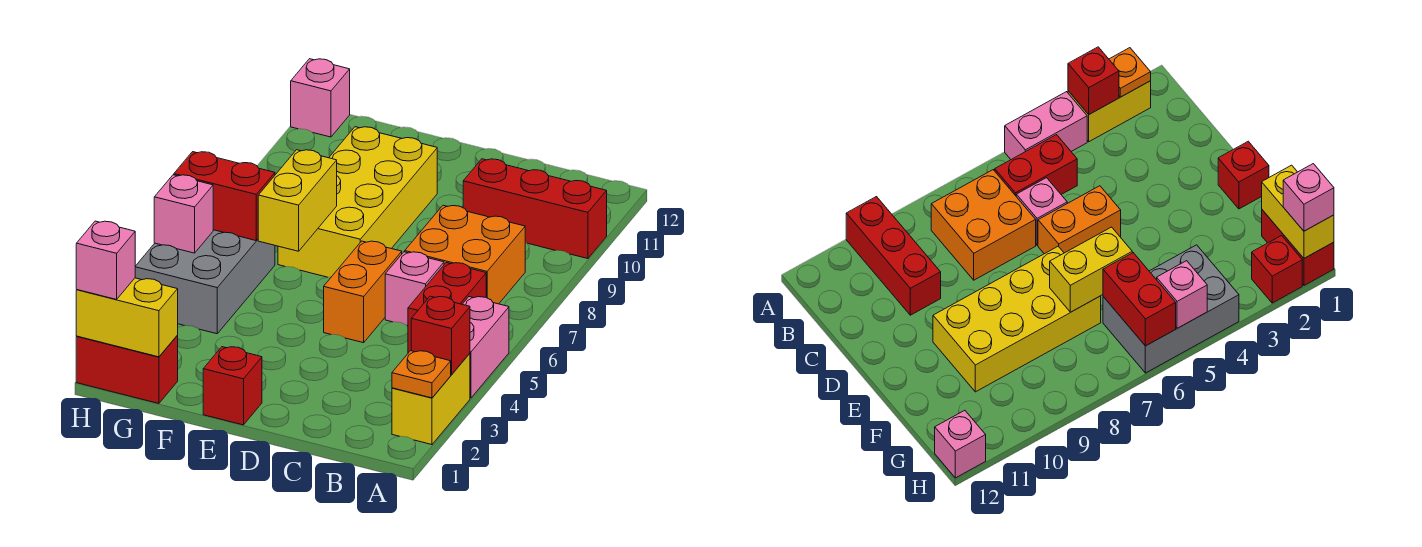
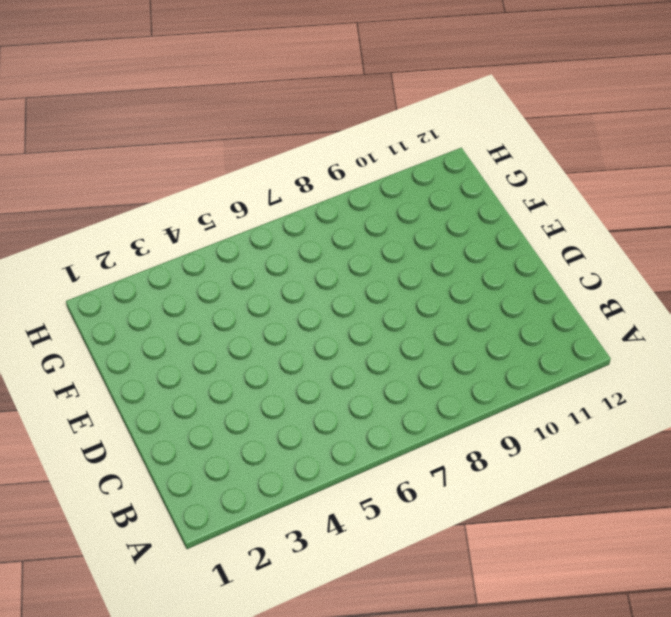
none -> yellow 1x2 brick [392,353,470,445]
none -> pink 1x2 brick [462,297,509,398]
none -> red 1x3 brick [463,159,607,259]

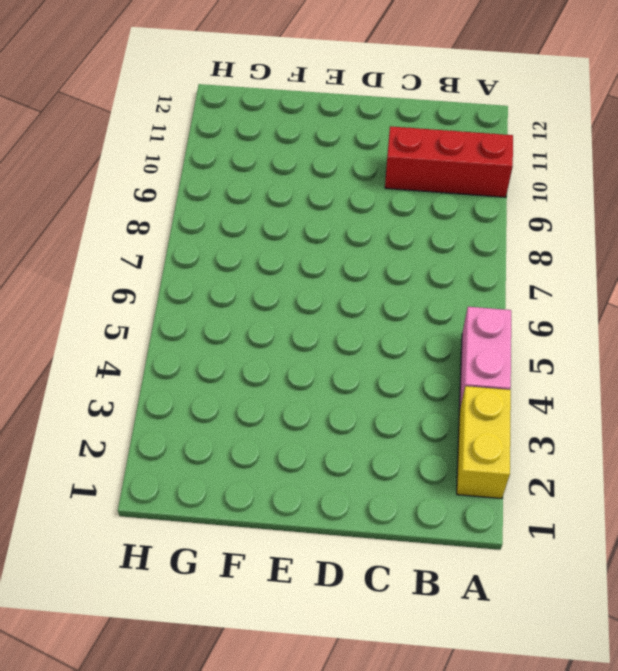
none -> red 1x2 brick [408,263,486,353]
none -> orange 2x2 brick [405,205,525,304]
none -> pink 1x1 brick [385,252,444,326]

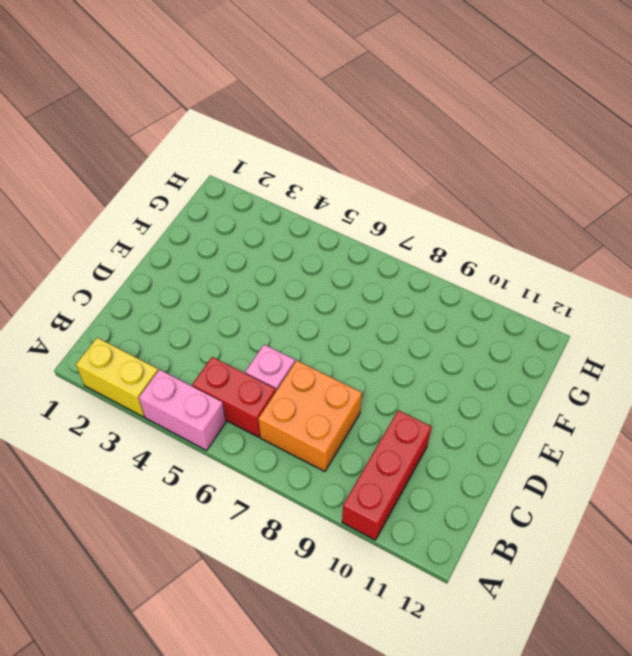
none -> orange 1x2 brick [324,241,402,343]
none -> red 1x1 brick [203,347,262,425]
none -> yellow 2x4 brick [278,127,437,277]

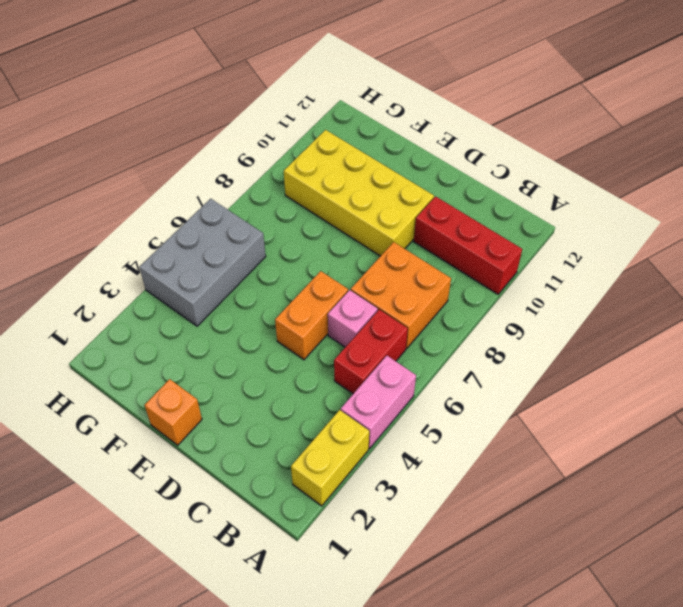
yellow 2x4 brick [284,130,434,256] -> yellow 2x4 brick turned to [278,127,437,277]
orange 1x1 brick [145,379,202,445] -> red 1x1 brick [203,347,262,425]
none -> red 1x2 brick [76,336,178,404]
none -> red 1x1 brick [1252,236,1302,303]
none -> pink 1x1 brick [291,59,350,137]

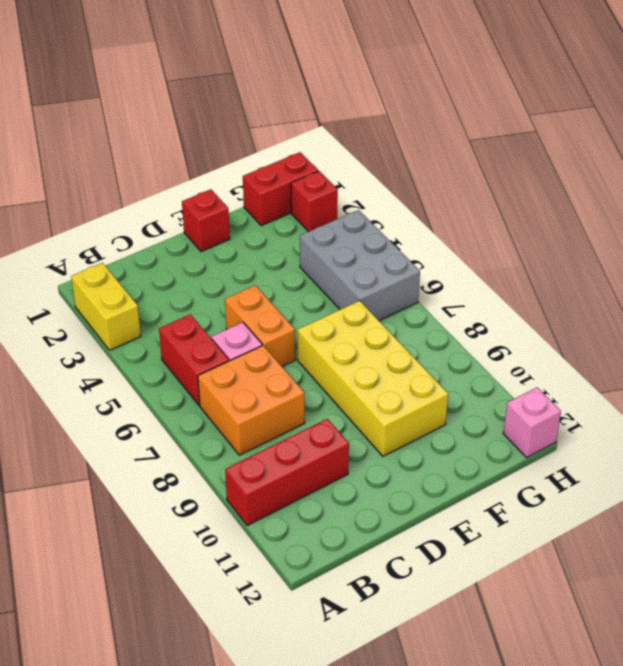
none -> pink 1x2 brick [462,297,509,398]
none -> orange 1x1 plate [392,351,451,398]
none -> red 1x1 brick [411,296,470,375]

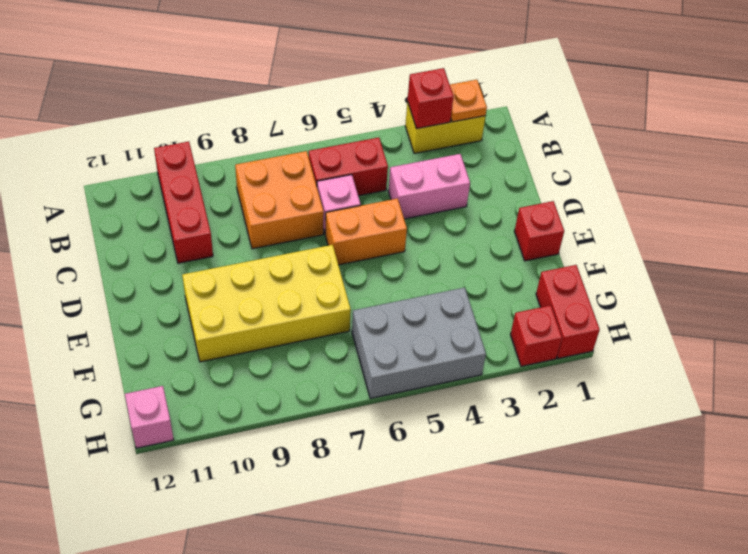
pink 1x2 brick [388,154,470,219] -> pink 1x2 brick moved to [462,297,509,398]
none -> yellow 1x2 brick [258,150,337,251]
none -> yellow 1x2 brick [76,278,178,357]
none -> red 1x2 brick [174,152,275,241]

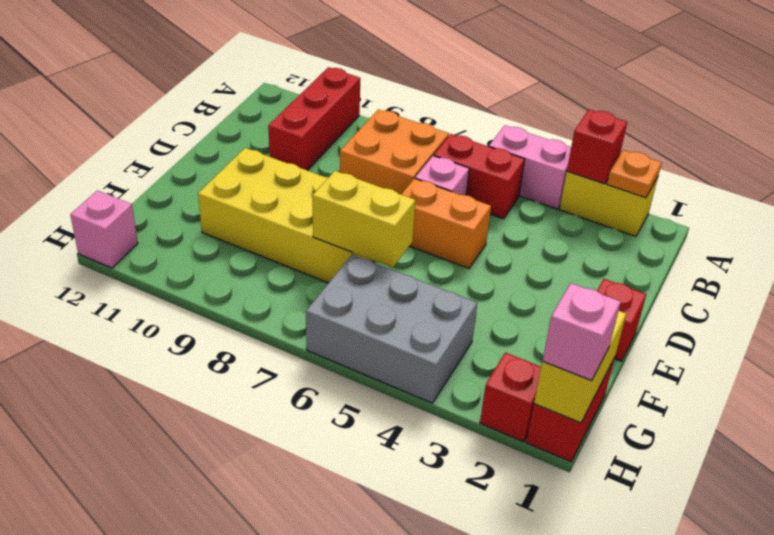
none -> red 1x2 brick [174,152,275,241]
none -> pink 1x1 brick [154,175,213,253]

